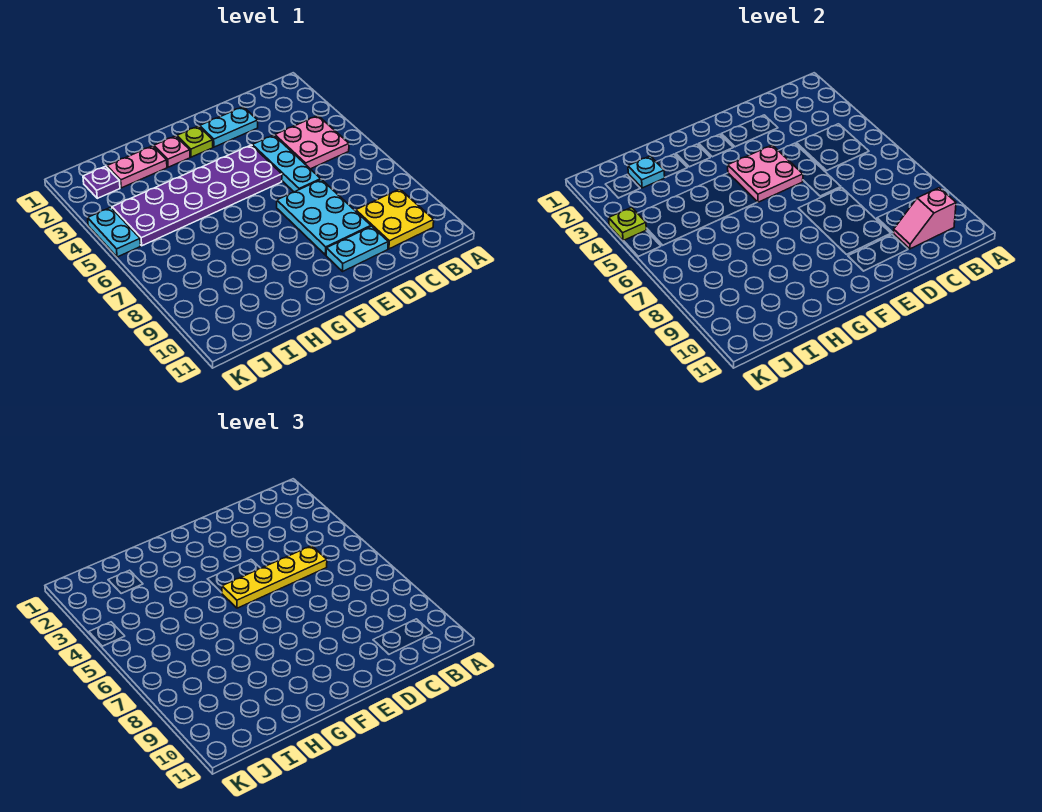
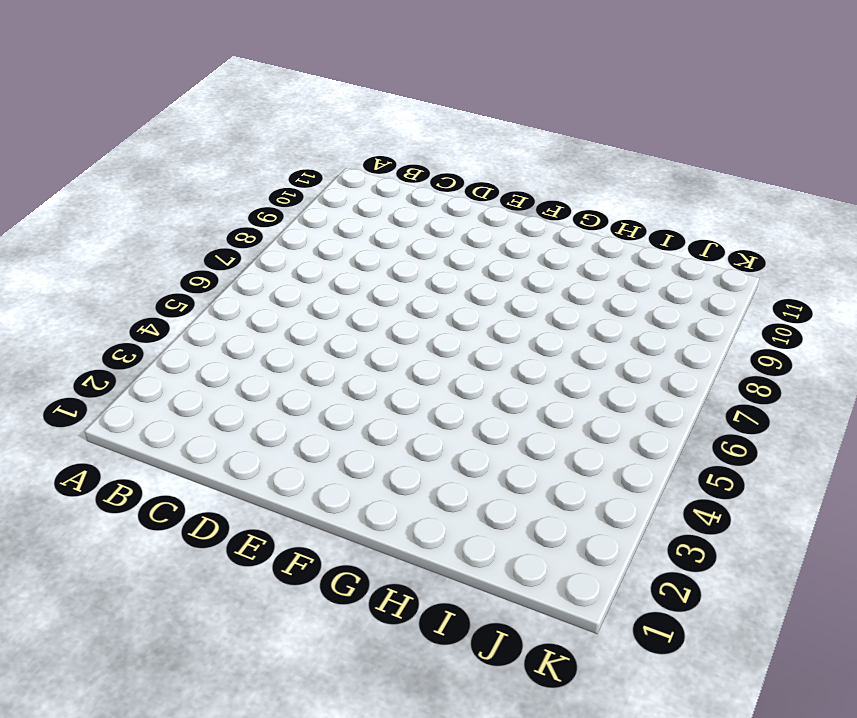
none -> pink 2x2 plate [274,116,349,169]
none -> yellow 2x2 plate [356,189,434,249]
none -> cyan 1x2 plate [200,107,258,147]

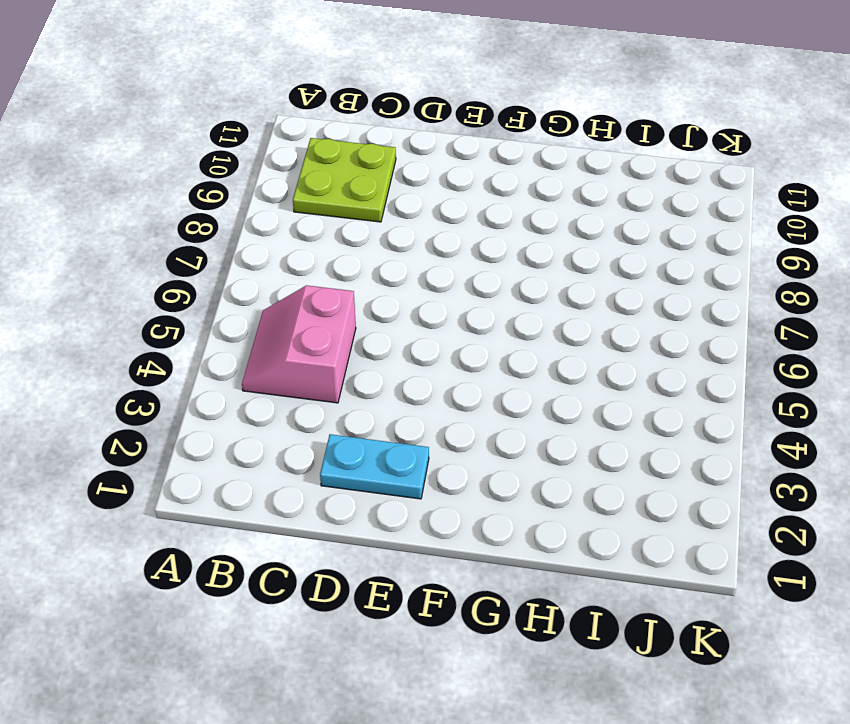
pink 2x2 slope [242,285,356,403] -> pink 2x2 plate [274,116,349,169]
lime 2x2 plate [293,138,396,222] -> yellow 2x2 plate [356,189,434,249]
none -> cyan 1x3 plate [252,135,321,192]
none -> cyan 2x3 plate [277,179,371,255]
none -> cyan 1x2 plate [326,226,388,271]

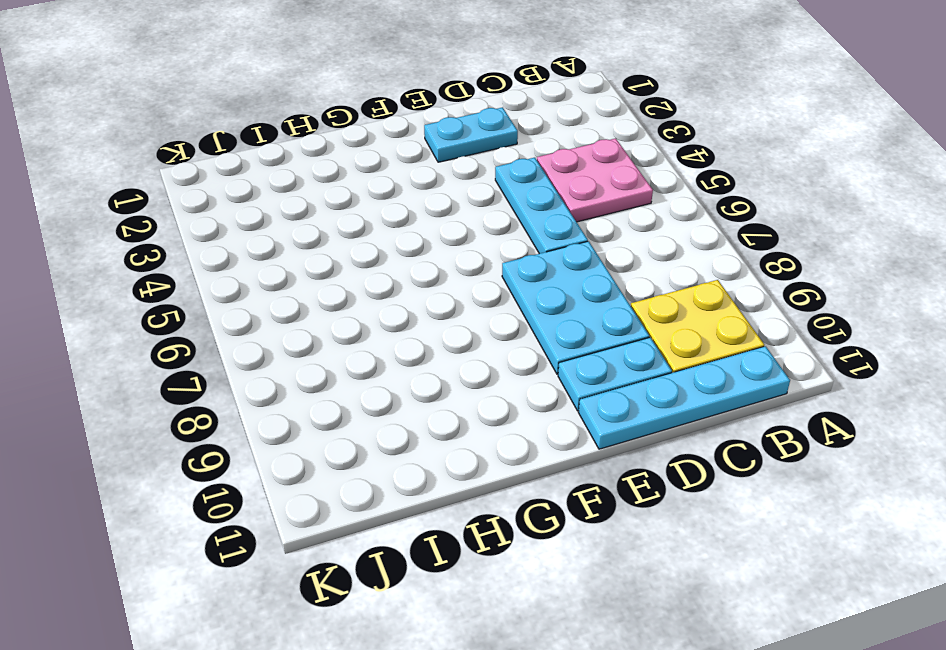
cyan 1x4 plate [578,346,790,449] -> none
none -> purple 2x6 plate [112,145,282,246]
none -> lime 1x1 plate [177,126,213,157]
none -> pink 1x1 plate [154,136,190,167]

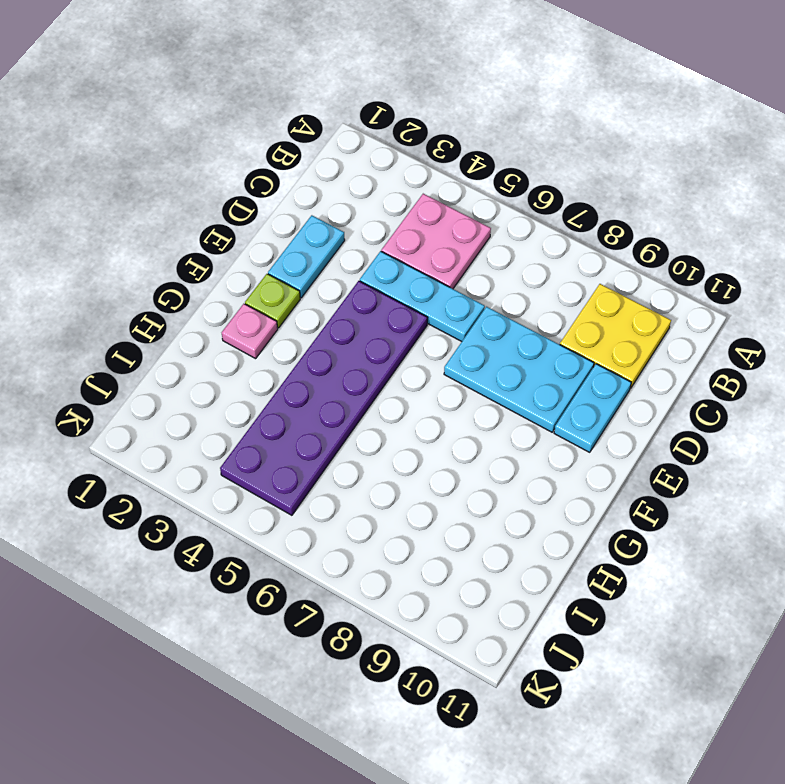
none -> pink 1x2 plate [107,146,167,188]
none -> purple 1x1 plate [83,166,120,198]
none -> cyan 1x2 plate [88,207,140,257]

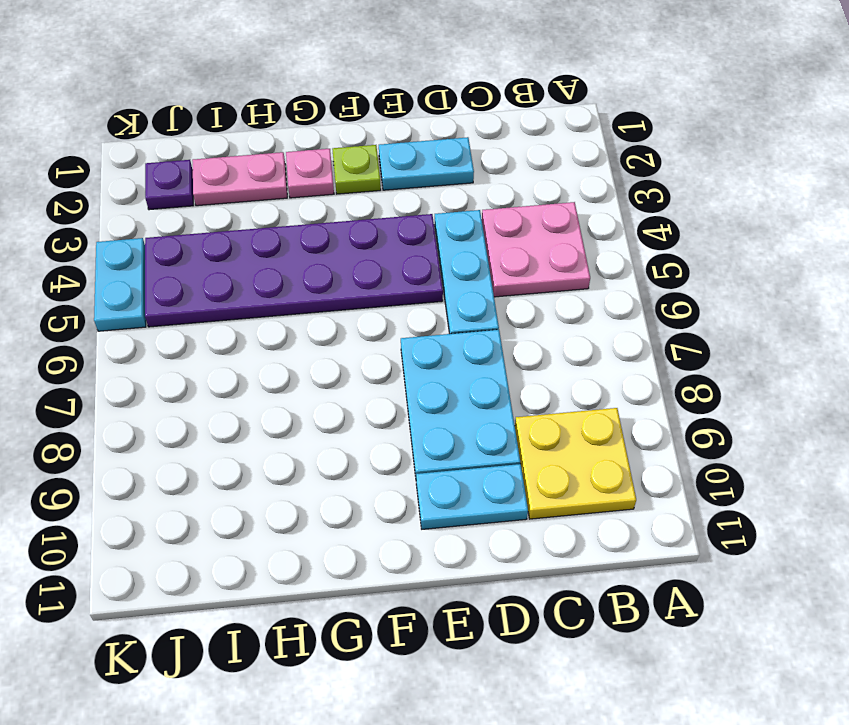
none -> pink 1x2 slope [893,188,956,249]
none -> pink 2x2 plate [728,145,803,202]
none -> cyan 1x1 plate [628,156,665,188]

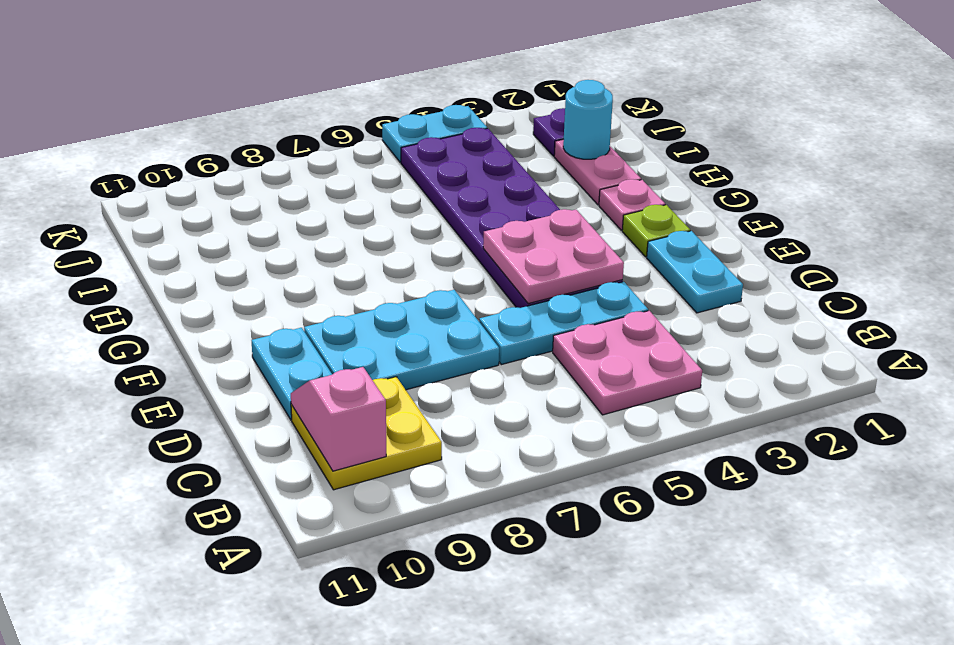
cyan 1x1 round brick [563,80,613,159] -> cyan 1x1 plate [628,156,665,188]
none -> lime 1x1 plate [609,207,646,241]
none -> yellow 1x4 plate [222,546,327,608]

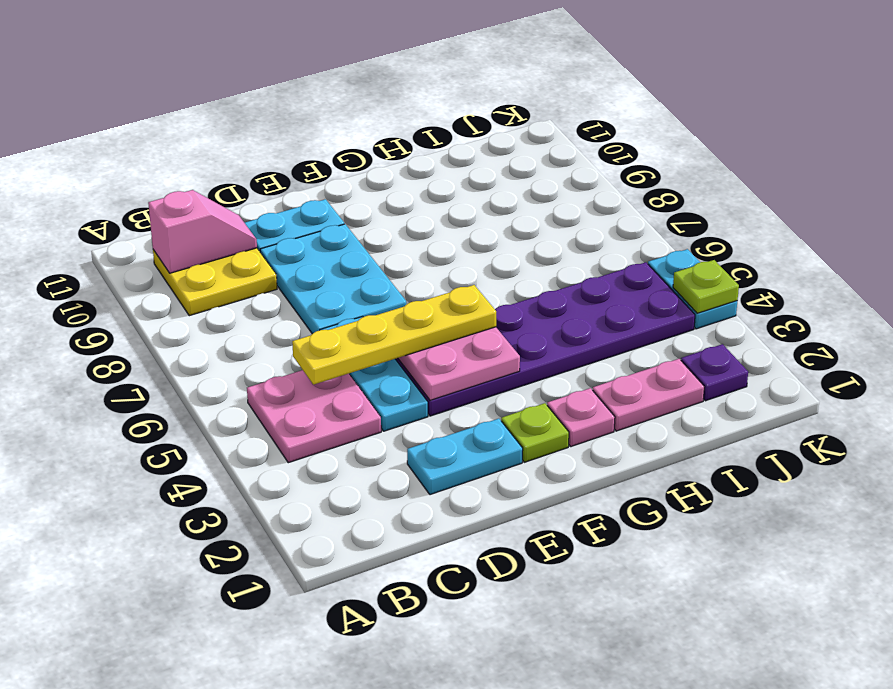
none -> cyan 1x1 plate [628,156,665,188]

